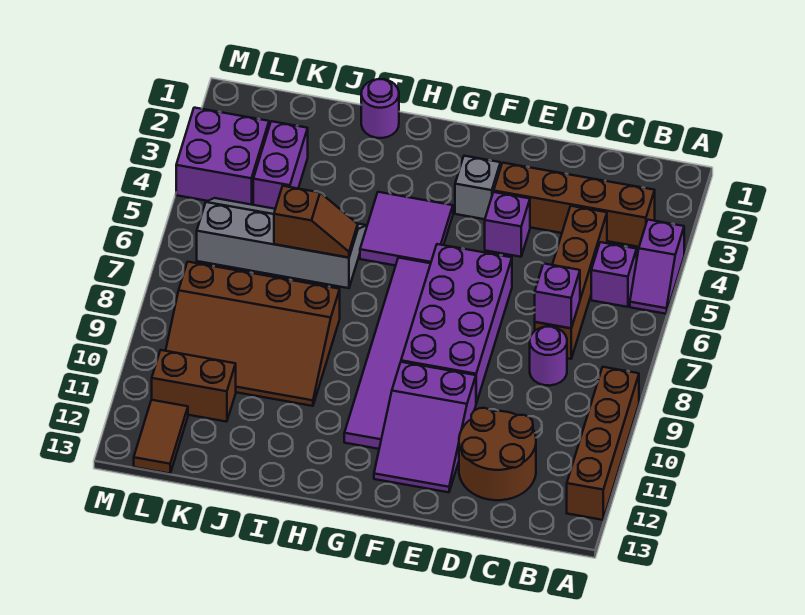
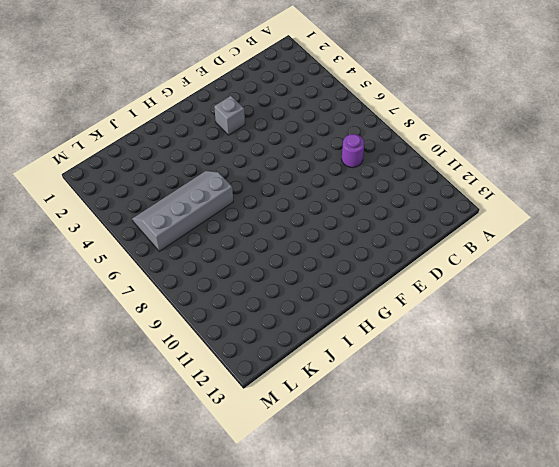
none -> purple 1x2 slope [630,220,684,314]
none -> brown 1x4 brick [567,367,639,520]
none -> brown 1x4 brick [494,163,655,247]

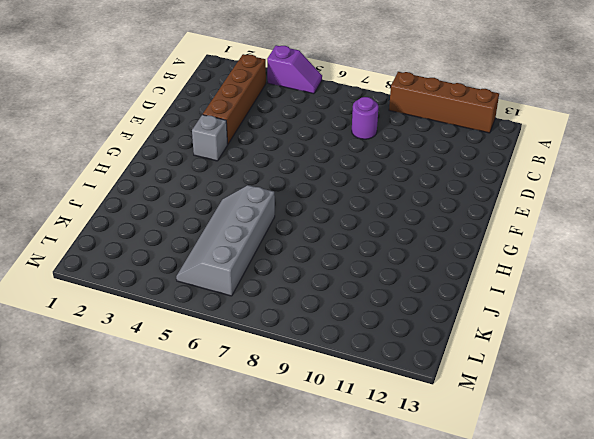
none -> purple 1x1 brick [591,242,637,307]
none -> brown 1x4 brick [535,206,607,359]
none -> brown 2x2 round brick [459,408,536,500]

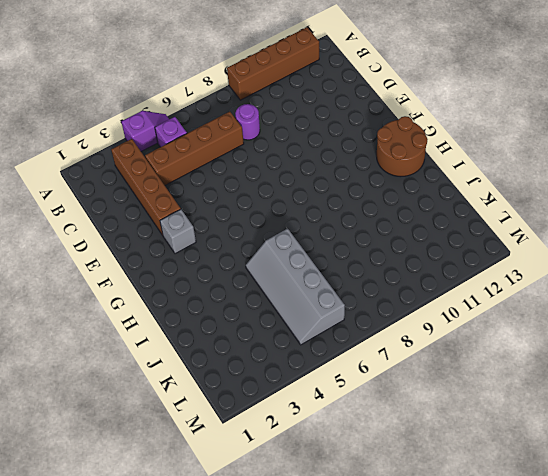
brown 2x2 round brick [377,116,427,177] -> brown 2x2 round brick moved to [459,408,536,500]
none -> purple 1x1 brick [485,192,530,257]
none -> purple 2x4 brick [401,244,512,403]
none -> purple 2x3 slope [374,362,476,492]

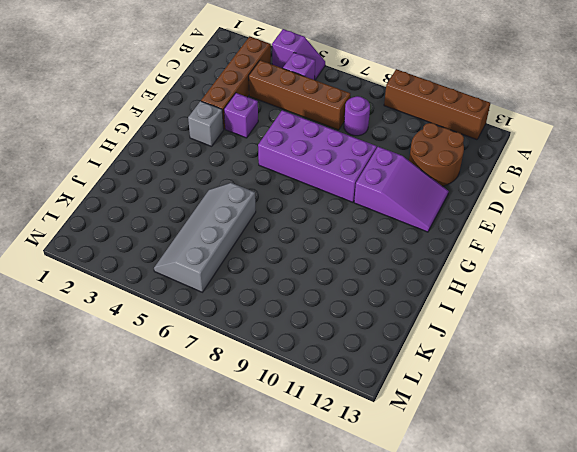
none -> purple 2x2 tile [360,192,453,266]
none -> purple 1x6 tile [344,258,431,449]
none -> purple 1x1 round brick [361,79,399,138]

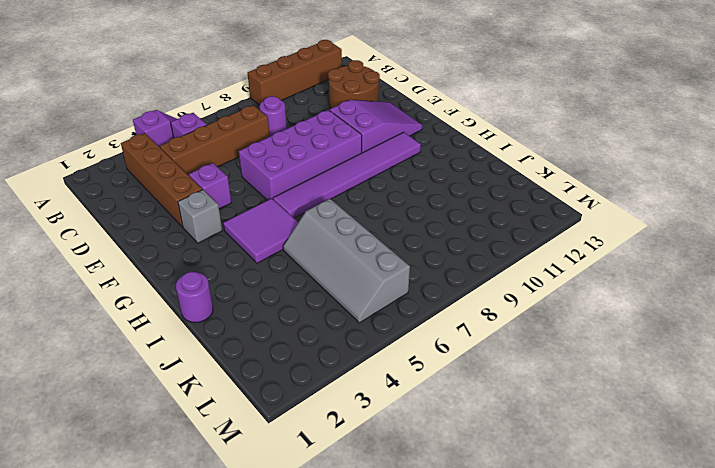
none -> brown 3x4 slope [166,262,340,406]
none -> purple 1x2 brick [253,121,308,209]
none -> brown 1x2 brick [152,350,236,422]

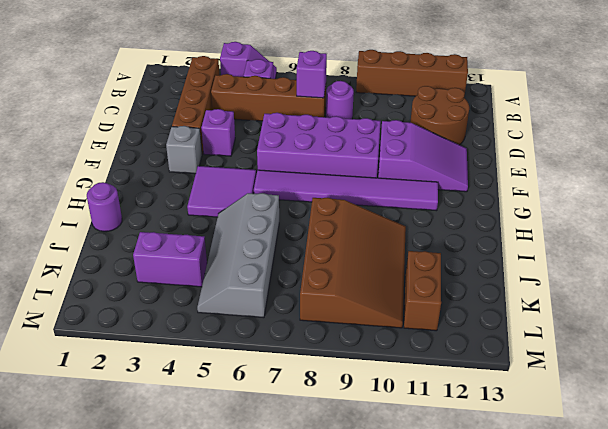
none -> purple 2x2 brick [176,108,269,205]
none -> brown 1x2 tile [134,400,188,474]
none -> brown 1x2 slope [274,186,358,258]

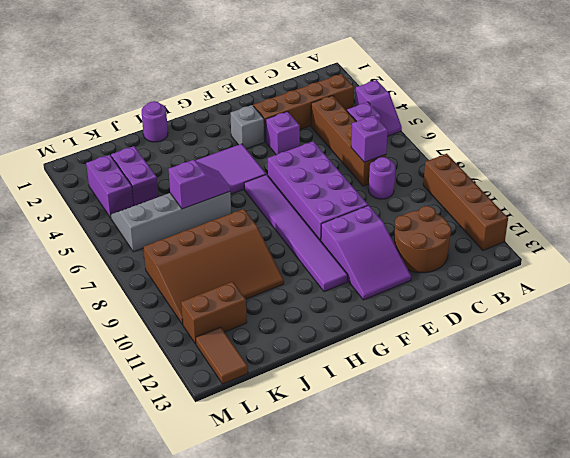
purple 1x2 slope [169,160,230,209] -> brown 1x2 slope [274,186,358,258]
purple 1x2 brick [86,155,134,218] -> purple 2x2 brick [176,108,269,205]

